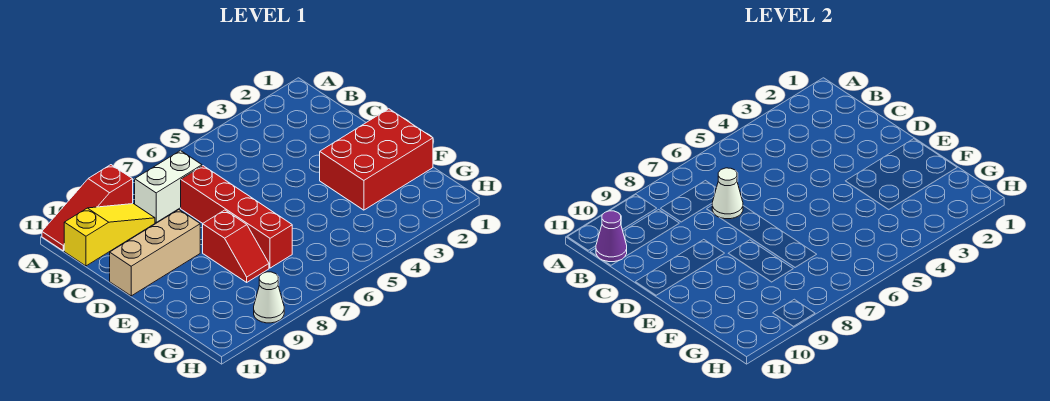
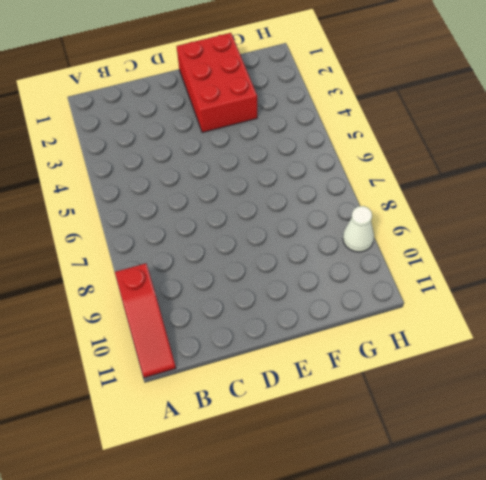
none -> white 1x2 brick [135,151,202,222]
none -> yellow 1x3 slope [64,204,155,266]

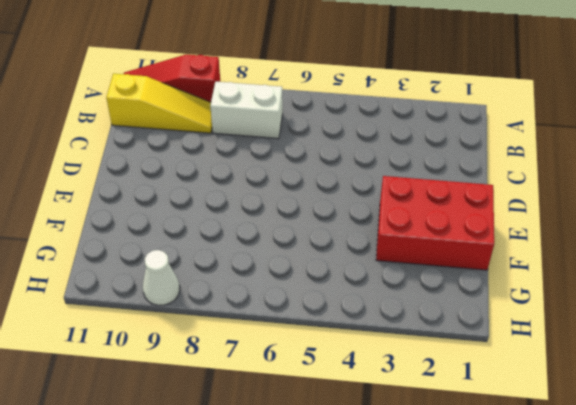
none -> red 1x4 brick [181,166,292,268]
none -> tan 1x3 brick [110,210,200,296]

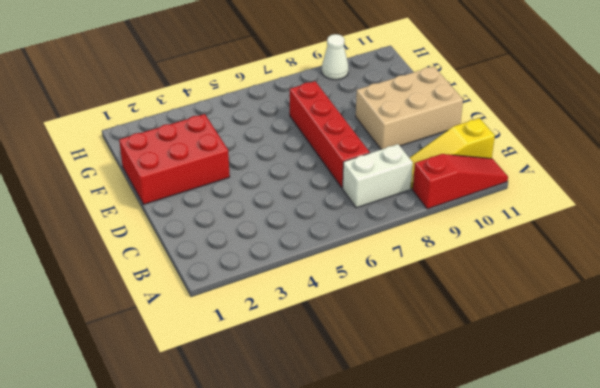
tan 2x3 brick [356,66,463,149] -> tan 1x3 brick [110,210,200,296]
none -> red 1x2 slope [203,210,269,282]
none -> purple 1x1 cone [596,211,627,262]

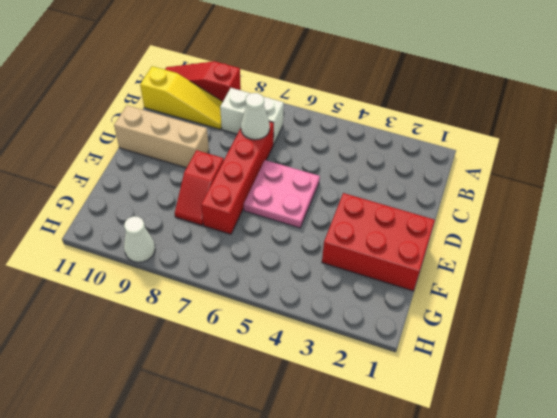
pink 2x2 plate [244,160,320,228] -> none
none -> purple 1x1 cone [596,211,627,262]

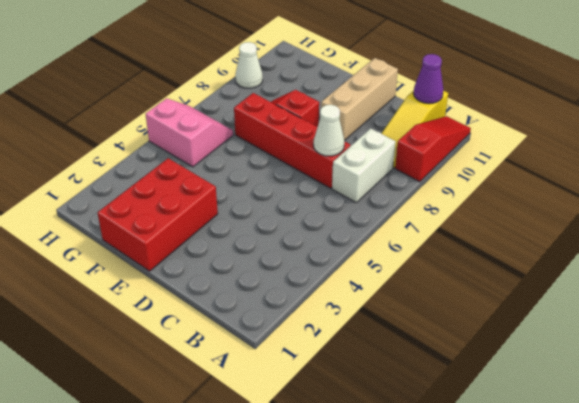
pink 2x2 slope [146,98,233,167] -> none

